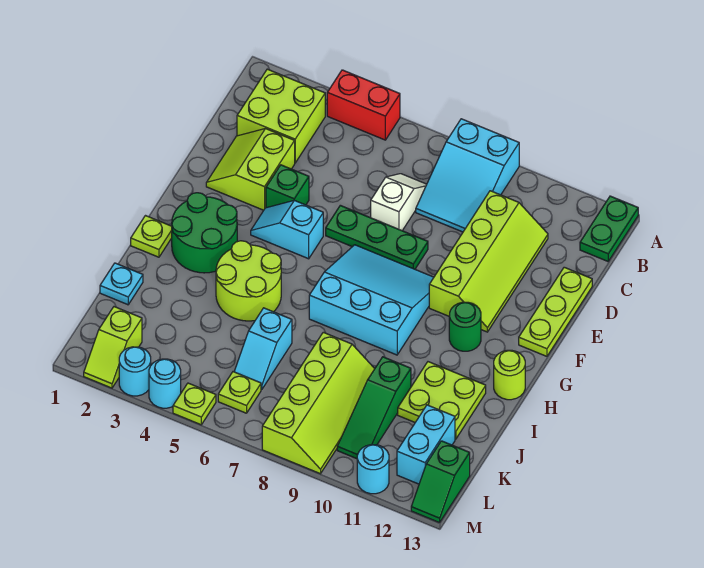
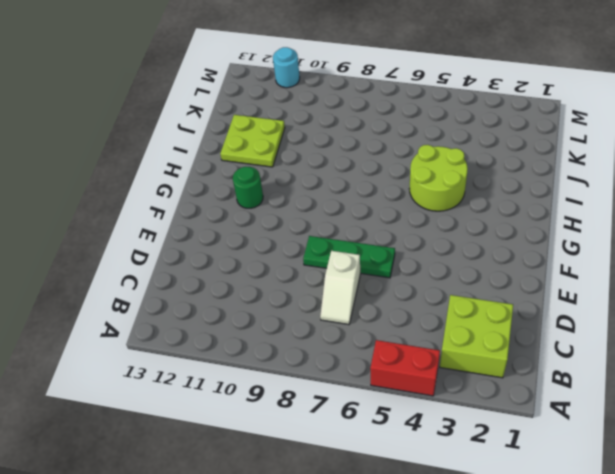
none -> cyan 2x3 slope [416,119,519,232]
none -> green 1x2 plate [580,196,638,261]
none -> lime 2x4 slope [429,191,548,332]
none -> lime 2x2 slope [206,129,295,210]

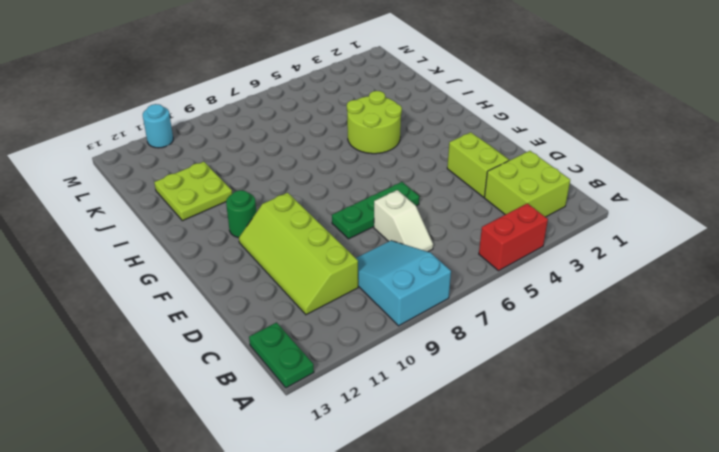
none -> lime 1x3 plate [519,267,592,356]
none -> green 1x1 brick [266,165,309,208]
none -> cyan 1x2 slope [251,200,323,259]
none -> cyan 3x3 slope [309,245,434,355]

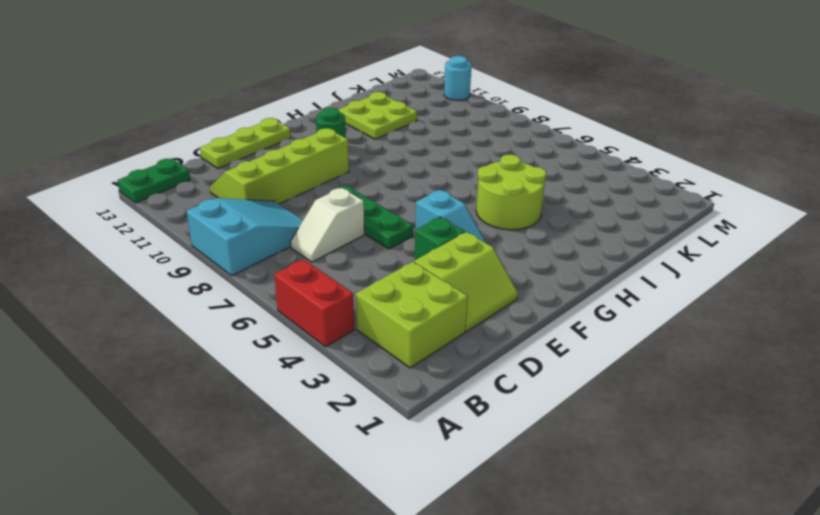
none -> cyan 3x3 slope [309,245,434,355]
none -> green 2x2 round brick [172,193,237,273]
none -> lime 1x1 plate [131,216,172,257]
none -> lime 1x1 round brick [494,350,525,400]

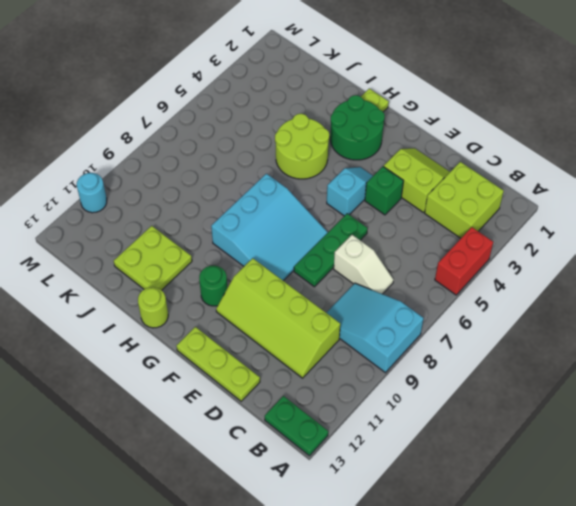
none -> cyan 1x1 plate [100,263,143,305]
none -> cyan 1x2 slope [234,308,292,390]
none -> lime 2x4 slope [262,332,375,474]
none -> green 1x3 slope [337,357,411,459]

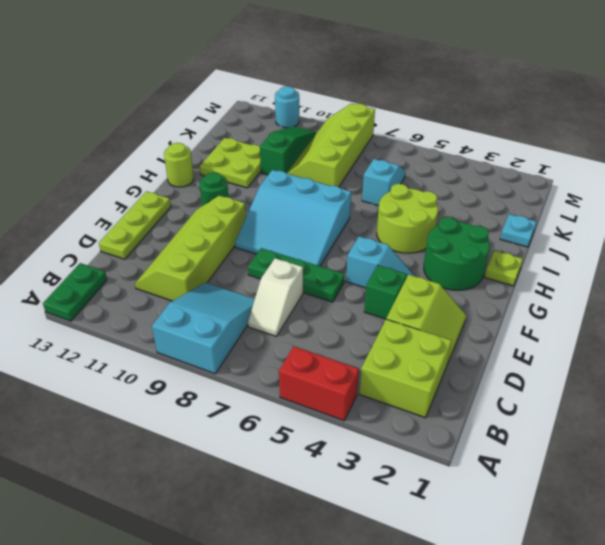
none -> cyan 1x2 brick [397,405,455,484]
none -> lime 1x2 slope [84,307,142,388]
none -> lime 1x1 plate [218,372,261,413]
none -> green 1x2 slope [411,441,470,523]

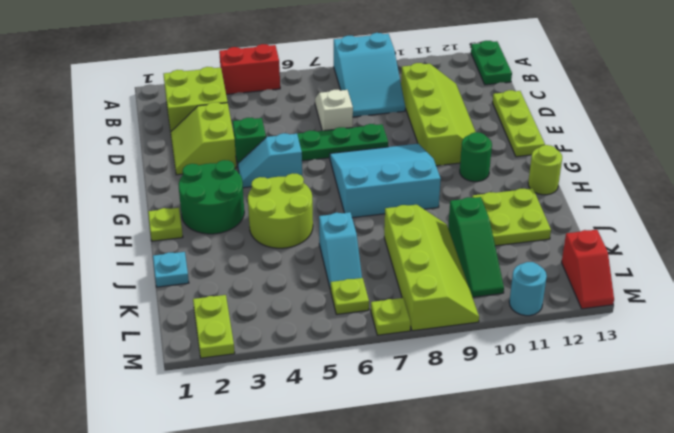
lime 1x2 plate [193,295,235,358] -> lime 1x2 slope [84,307,142,388]
red 1x2 slope [562,230,614,309] -> green 1x2 slope [411,441,470,523]
lime 1x1 plate [371,298,411,335] -> lime 1x1 plate moved to [173,383,216,425]
none -> cyan 1x2 brick [397,405,455,484]
none -> cyan 1x1 round brick [119,347,151,396]
none -> cyan 1x1 round brick [149,359,181,408]

